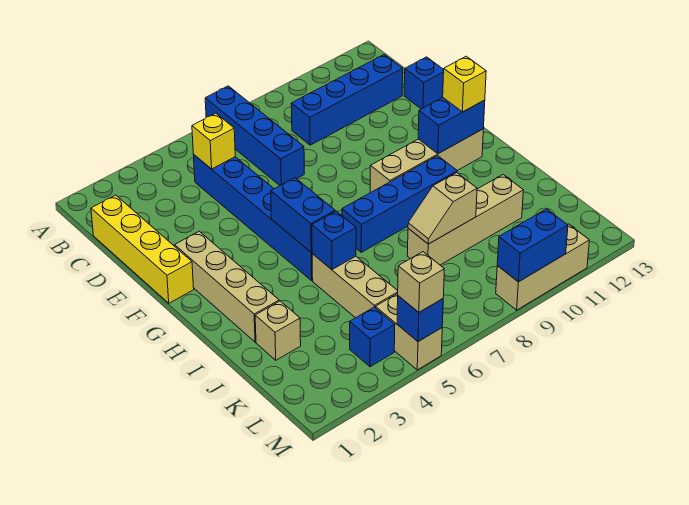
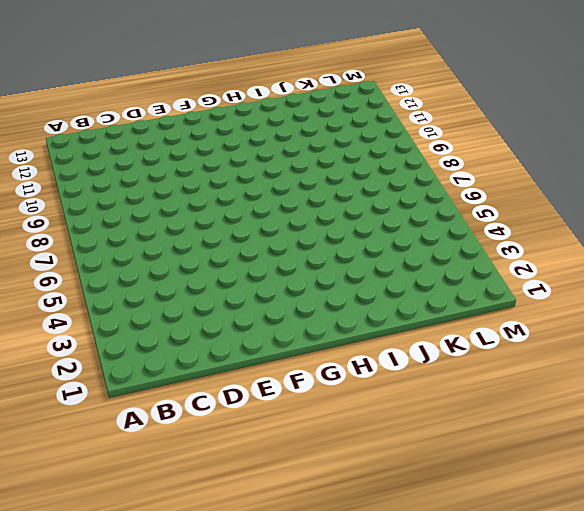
none -> blue 1x4 brick [205,86,304,185]
none -> yellow 1x4 brick [91,195,194,303]
none -> blue 1x6 brick [194,155,313,280]

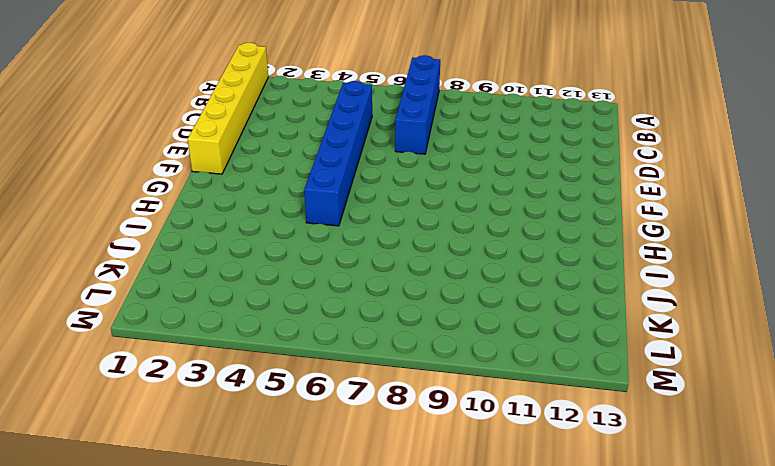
yellow 1x6 brick [188,43,268,174] -> yellow 1x4 brick [91,195,194,303]
none -> blue 1x4 brick [291,55,403,145]
none -> blue 1x1 brick [404,57,444,109]
none -> tan 1x4 brick [175,231,279,342]

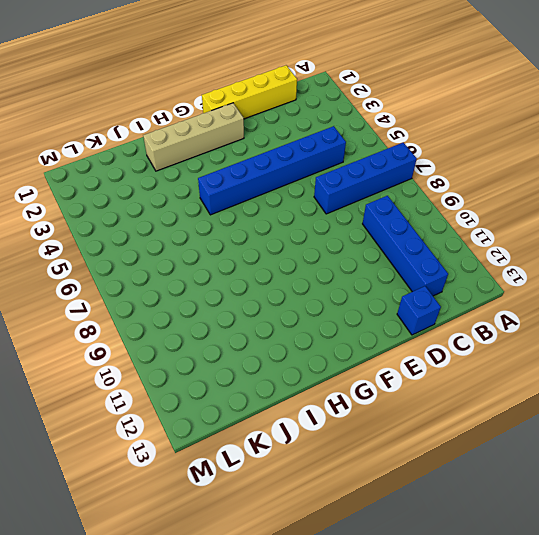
none -> tan 1x4 brick [370,129,483,193]
none -> blue 1x4 brick [342,156,457,252]
none -> tan 1x3 brick [312,254,398,318]

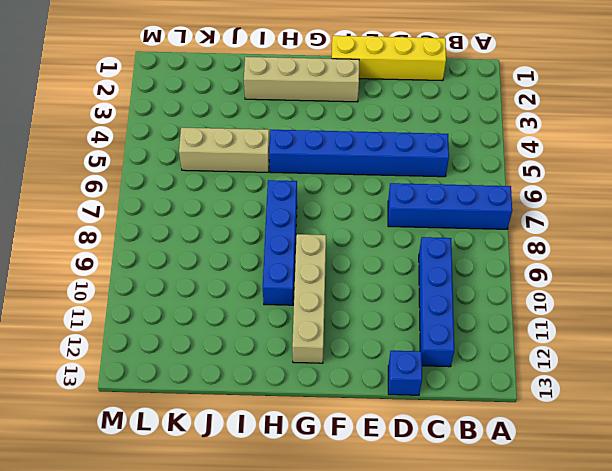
none -> tan 1x1 brick [255,301,301,360]
none -> tan 1x4 brick [407,175,523,265]
none -> blue 1x1 brick [350,307,395,367]

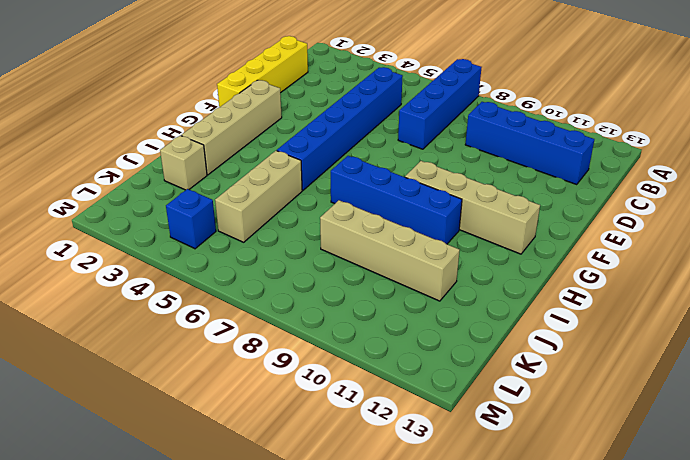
none -> blue 1x1 brick [404,57,444,109]
none -> tan 1x2 brick [375,294,442,370]
none -> tan 1x3 brick [496,224,589,310]

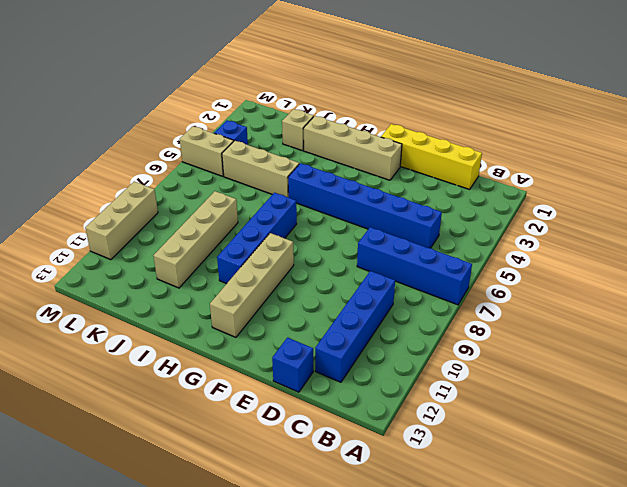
none -> yellow 1x1 brick [192,113,235,169]
none -> blue 1x2 brick [271,178,335,252]
none -> blue 1x2 brick [418,98,485,154]

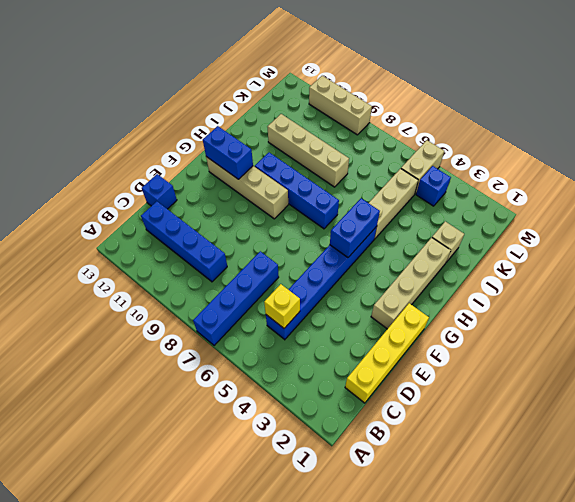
none -> blue 1x1 brick [312,211,356,269]
none -> tan 1x2 slope [408,173,477,244]
none -> blue 1x1 brick [397,296,443,342]

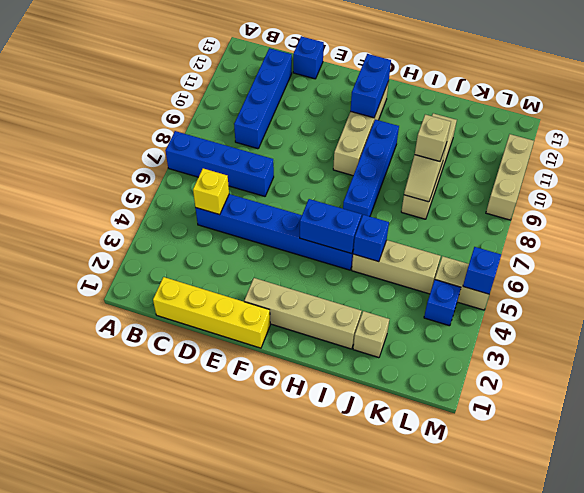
tan 1x1 brick [415,115,451,161] -> tan 1x1 brick moved to [398,252,444,312]
none -> blue 1x2 brick [497,209,568,282]
none -> yellow 1x1 brick [443,56,486,112]

